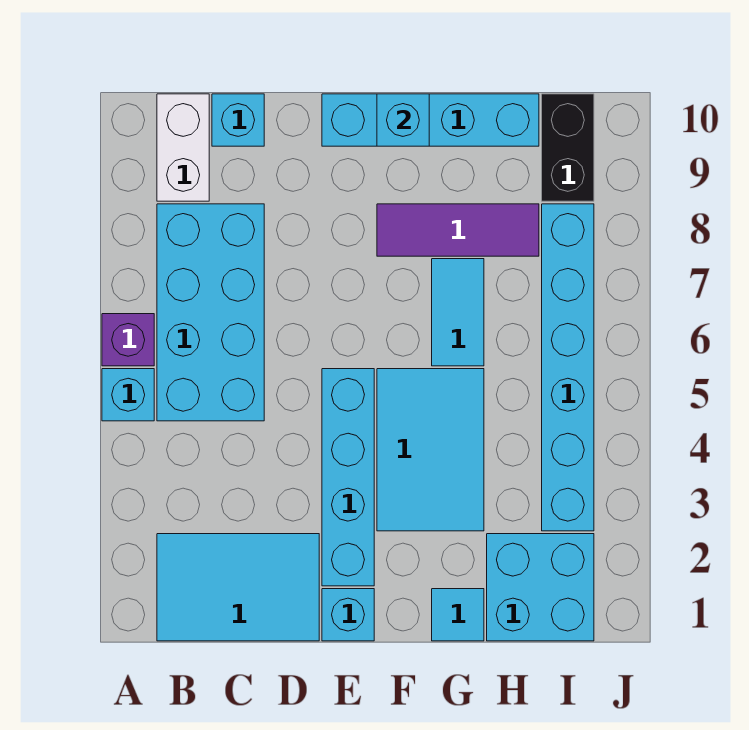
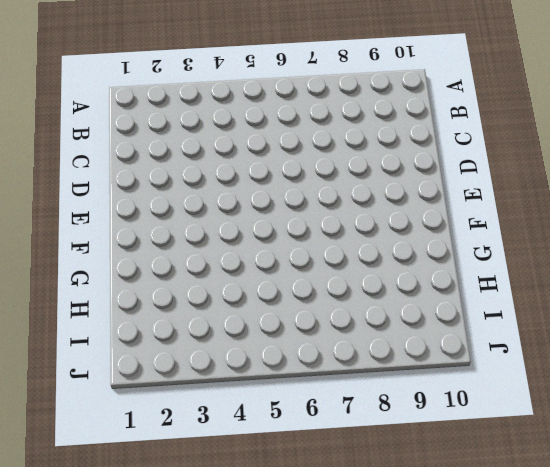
none -> cyan 1x1 brick [102,369,154,421]
none -> purple 1x1 brick [102,314,154,366]
none -> cyan 2x3 tile [157,534,319,641]

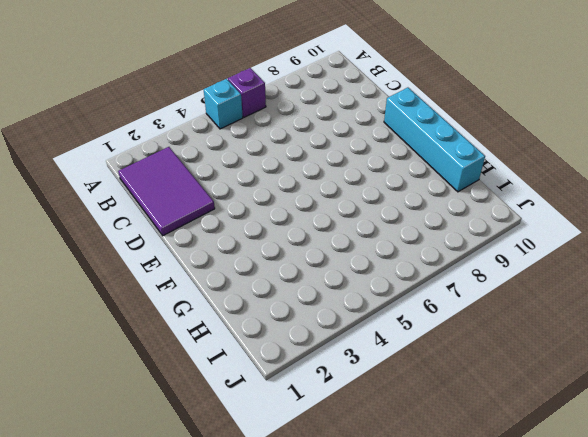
purple 2x3 tile [118,147,215,236] -> cyan 2x3 tile [157,534,319,641]
none -> cyan 2x4 brick [157,204,264,421]
none -> white 1x2 brick [157,94,209,201]
none -> cyan 1x1 brick [212,94,264,146]

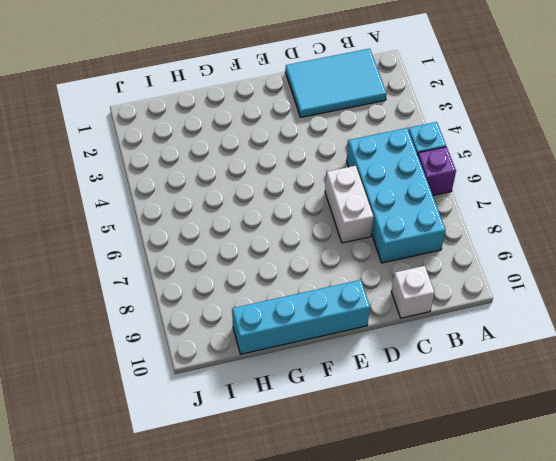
white 1x1 brick [391,266,434,318] -> cyan 1x1 brick [212,94,264,146]
white 1x2 brick [325,166,373,243] -> white 1x2 brick moved to [157,94,209,201]
none -> cyan 1x1 brick [322,589,374,641]
none -> cyan 1x4 brick [322,369,374,586]
none -> cyan 2x3 tile [377,369,484,531]

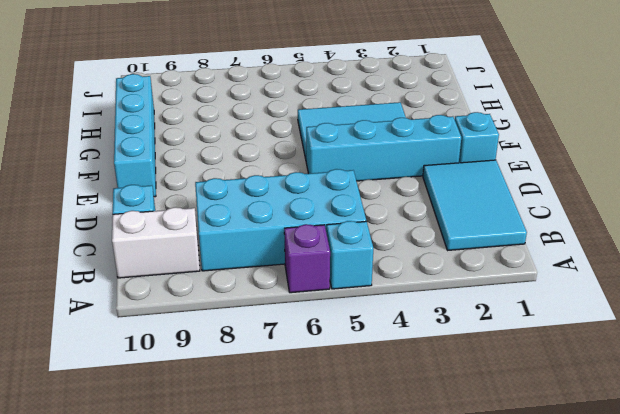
none -> purple 1x3 tile [377,204,539,256]
none -> cyan 1x1 tile [432,589,484,641]
none -> cyan 1x2 tile [432,259,484,366]

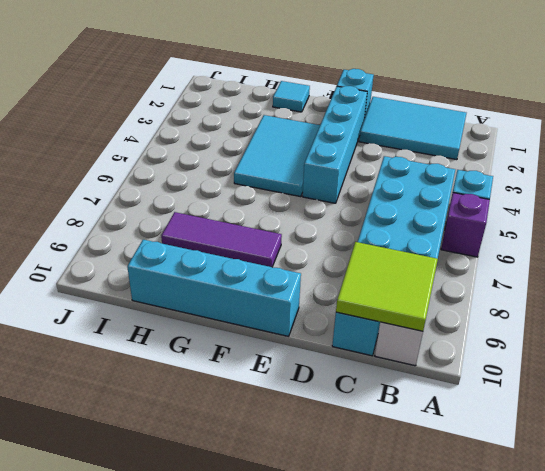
lime 2x2 tile [336,242,438,331] -> none
none -> cyan 1x2 tile [432,259,484,366]
none -> cyan 2x2 brick [487,534,594,641]
none -> cyan 1x6 brick [542,204,594,531]

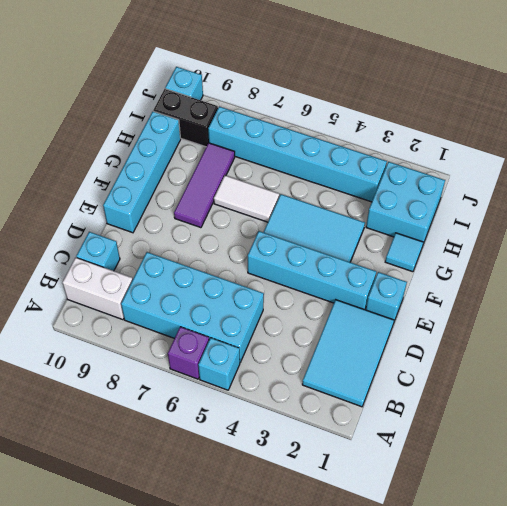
white 1x2 tile [214,175,279,222] -> cyan 1x2 tile [432,259,484,366]
cyan 1x1 brick [165,67,203,100] -> cyan 1x1 brick moved to [377,94,429,146]

